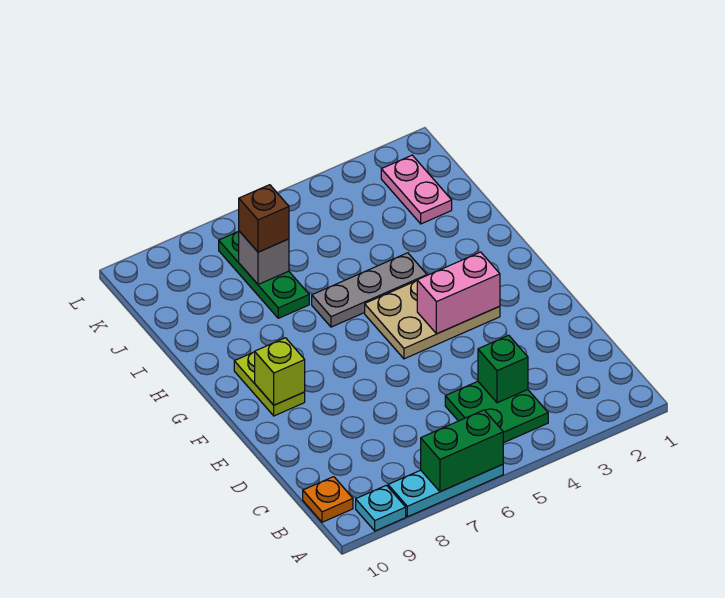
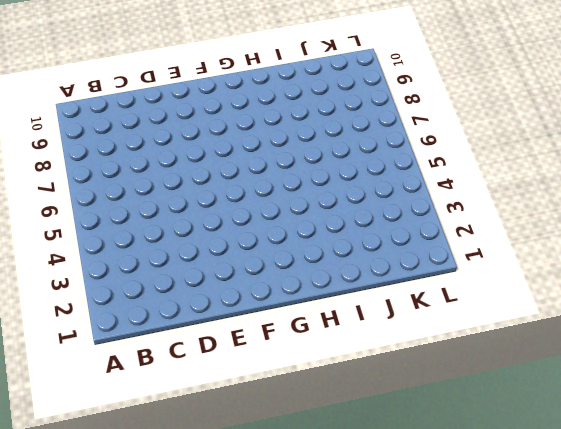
none -> cyan 1x3 plate [388,464,503,517]
none -> cyan 1x1 plate [356,485,406,531]
none -> green 2x2 plate [445,382,548,443]

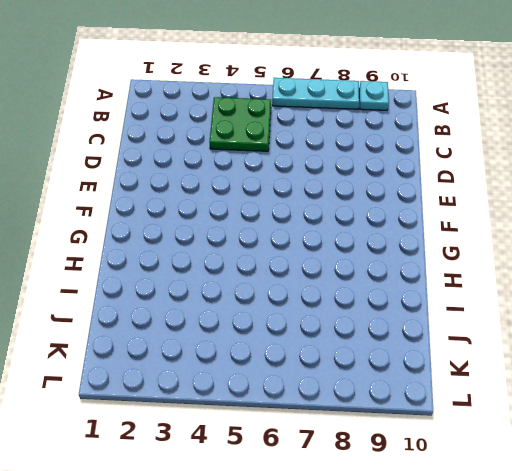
none -> orange 1x1 plate [303,477,353,522]
none -> tan 2x3 plate [365,281,500,359]
none -> lime 1x2 plate [234,352,305,416]

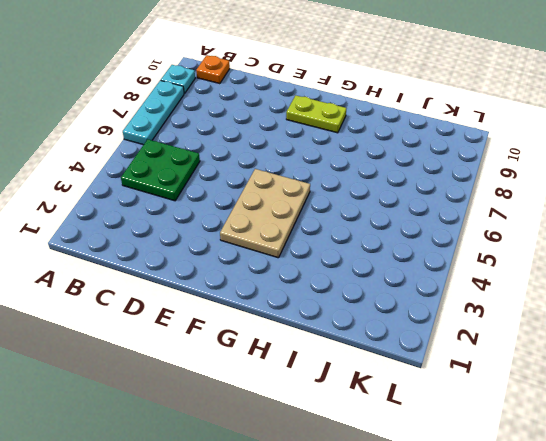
none -> grey 1x3 plate [312,253,427,327]
none -> green 1x3 plate [219,231,309,318]
none -> pink 1x2 plate [381,155,452,224]

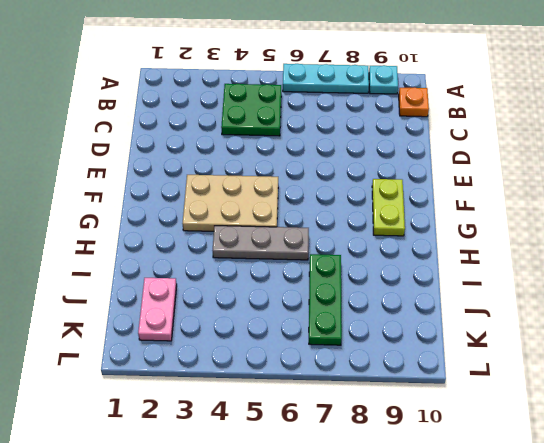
none -> green 1x2 brick [421,410,503,492]
none -> green 1x1 brick [478,335,528,403]
none -> pink 1x2 brick [417,252,500,334]

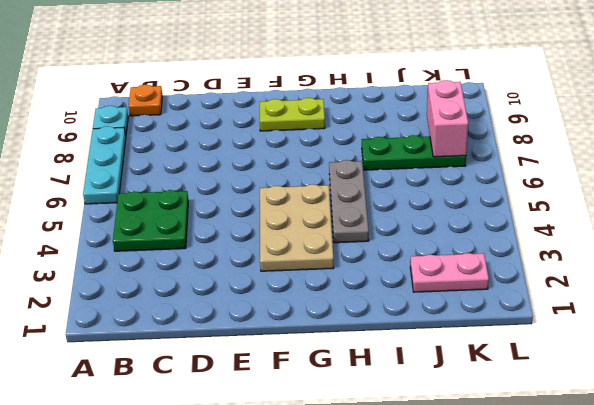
pink 1x2 brick [427,80,468,157] -> pink 1x2 brick moved to [417,252,500,334]
none -> green 1x2 brick [421,410,503,492]
none -> green 1x1 brick [478,335,528,403]
none -> lime 1x1 brick [255,338,305,405]

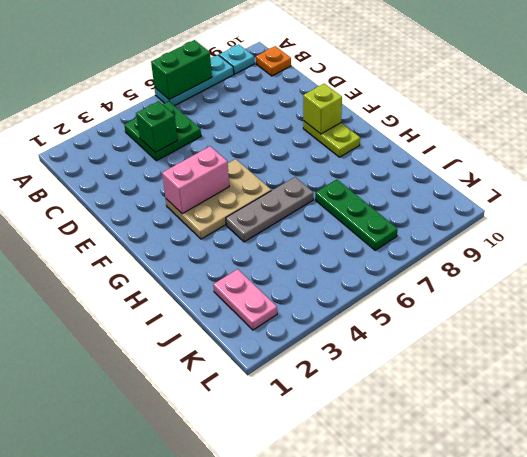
none -> grey 1x1 brick [239,231,289,285]
none -> brown 1x1 brick [239,185,289,252]

